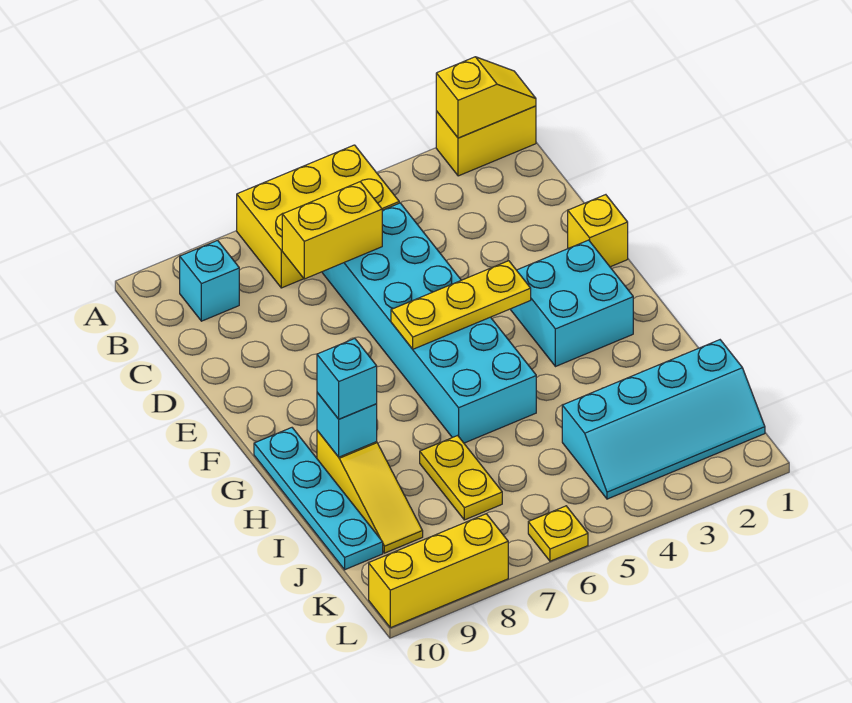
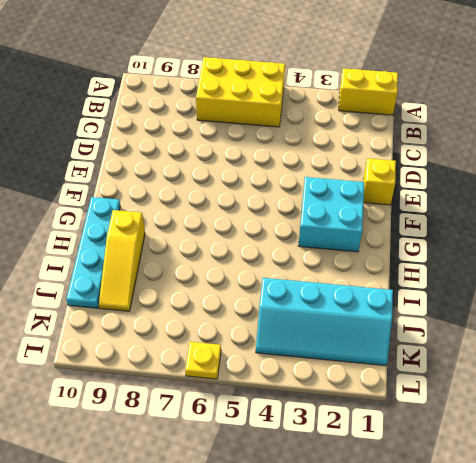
none -> cyan 1x1 brick [180,240,239,321]
none -> cyan 2x6 brick [322,203,536,443]
none -> yellow 1x2 plate [420,436,502,520]

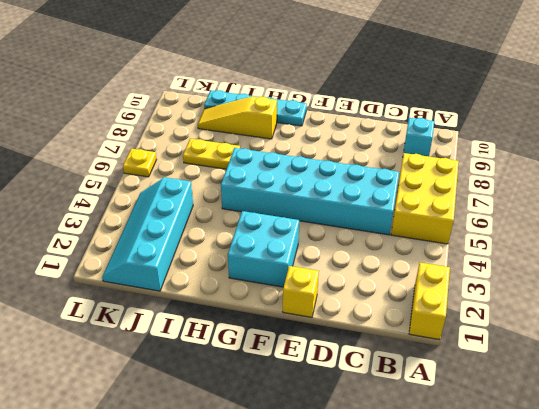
none -> yellow 1x3 brick [369,514,508,628]
none -> yellow 1x2 slope [436,57,536,138]
none -> yellow 1x2 brick [282,182,382,279]

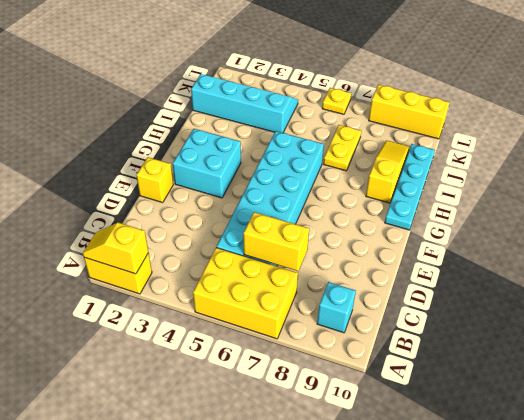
none -> yellow 1x3 plate [391,261,531,349]
none -> cyan 1x1 brick [317,393,377,457]
none -> cyan 1x1 brick [317,339,377,419]

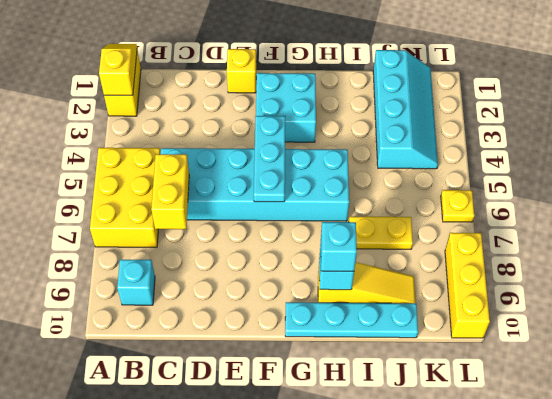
cyan 1x3 plate [254,116,285,202] -> yellow 1x3 plate [391,261,531,349]

